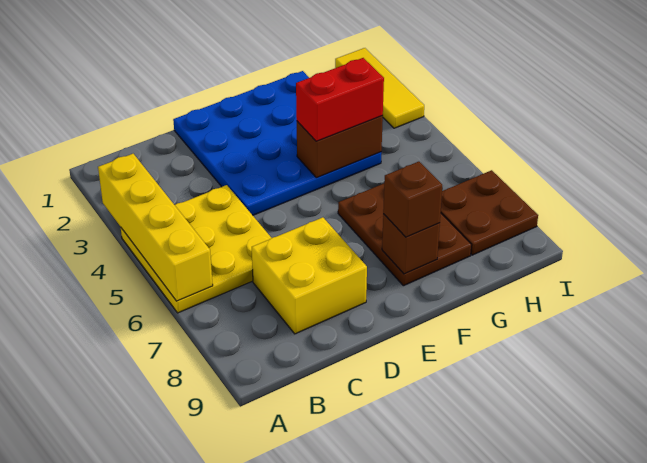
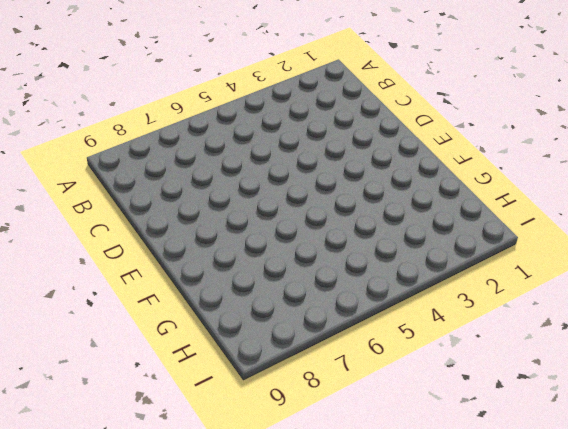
none -> yellow 3x3 plate [121,185,271,313]
none -> yellow 2x2 brick [252,217,367,334]

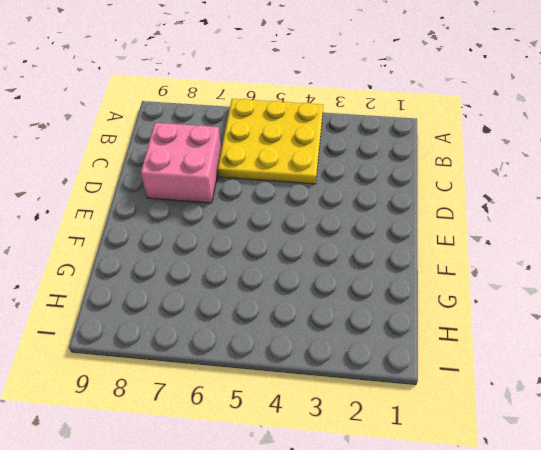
pink 2x2 brick [141,123,221,203] -> yellow 2x2 brick [252,217,367,334]
none -> blue 4x4 plate [173,71,381,215]
none -> brown 2x3 plate [338,184,472,286]

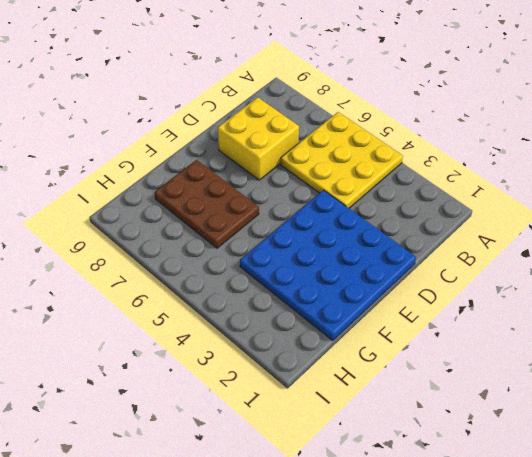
none -> brown 2x2 plate [441,170,538,255]
none -> yellow 1x3 tile [335,48,424,128]

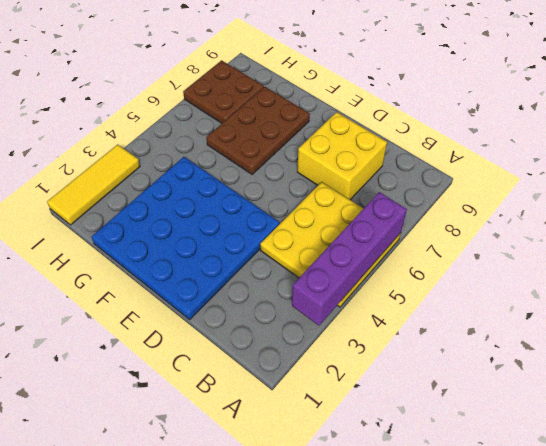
purple 1x4 brick [292,192,407,325] -> yellow 1x4 brick [98,154,213,301]
none -> brown 1x2 brick [297,116,383,178]
none -> brown 1x1 brick [382,214,440,274]

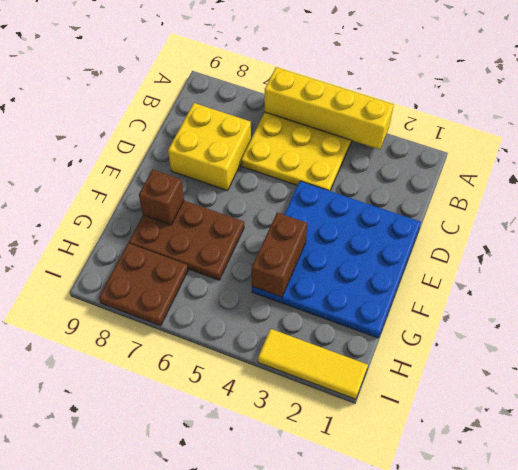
none -> red 1x2 brick [296,58,384,141]
none -> brown 1x1 brick [383,162,442,237]

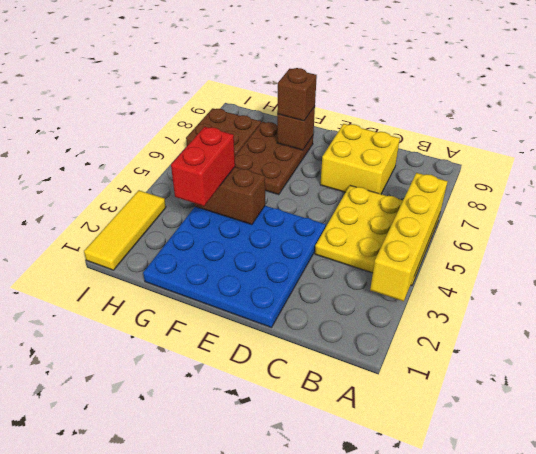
red 1x2 brick [171,127,235,206] -> red 1x2 brick turned to [296,58,384,141]

